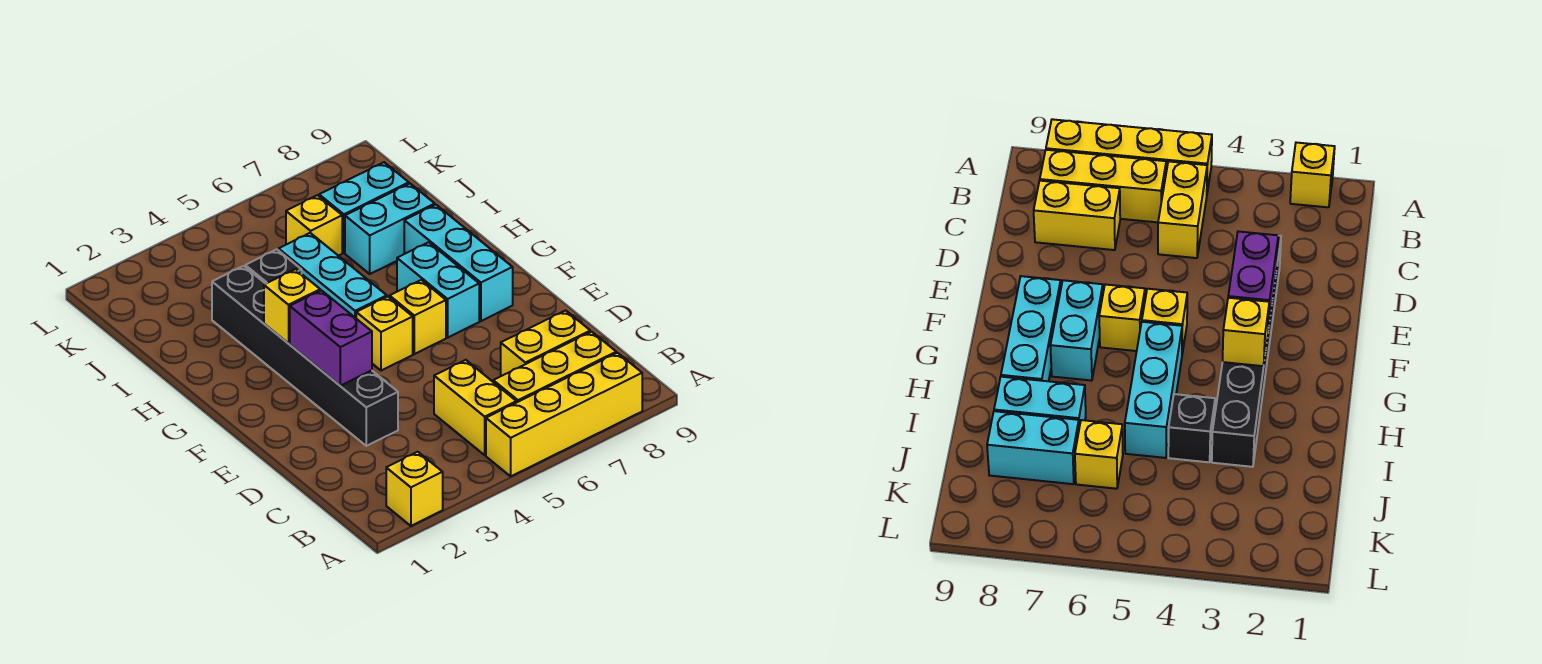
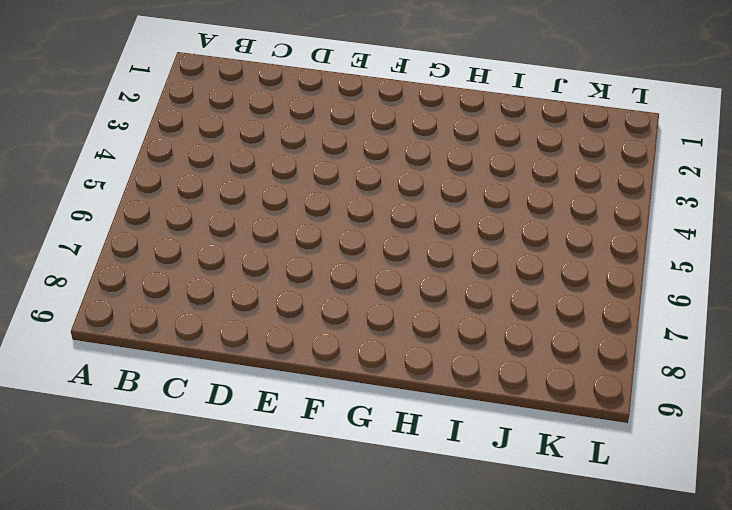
none -> yellow 1x1 brick [386,452,443,526]
none -> yellow 1x4 brick [486,353,642,476]
none -> yellow 1x2 brick [434,360,516,455]

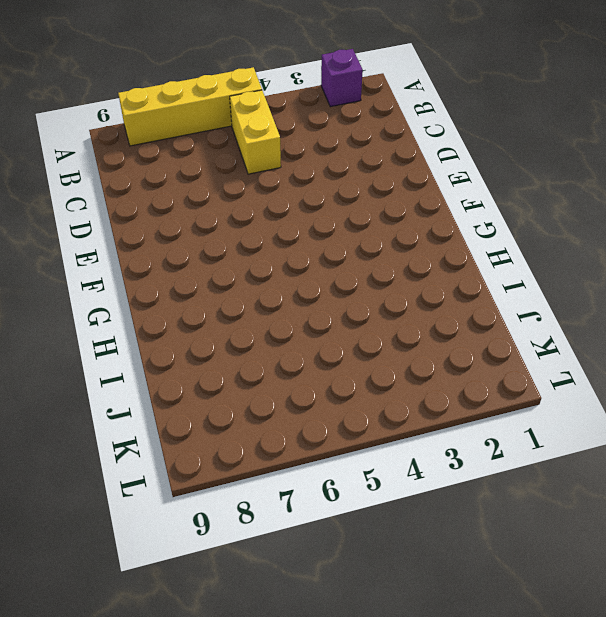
purple 1x1 brick [321,49,363,107] -> yellow 1x1 brick [386,452,443,526]
none -> yellow 1x3 brick [493,332,616,403]
none -> yellow 1x2 brick [501,310,590,376]
none -> black 1x6 brick [212,266,398,446]

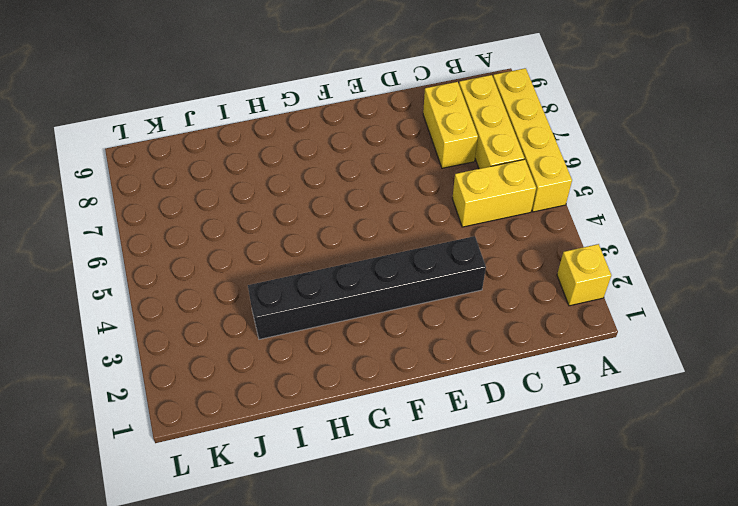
none -> yellow 1x1 brick [356,297,413,371]
none -> yellow 1x1 brick [390,280,446,354]
none -> cyan 1x2 brick [397,242,479,337]

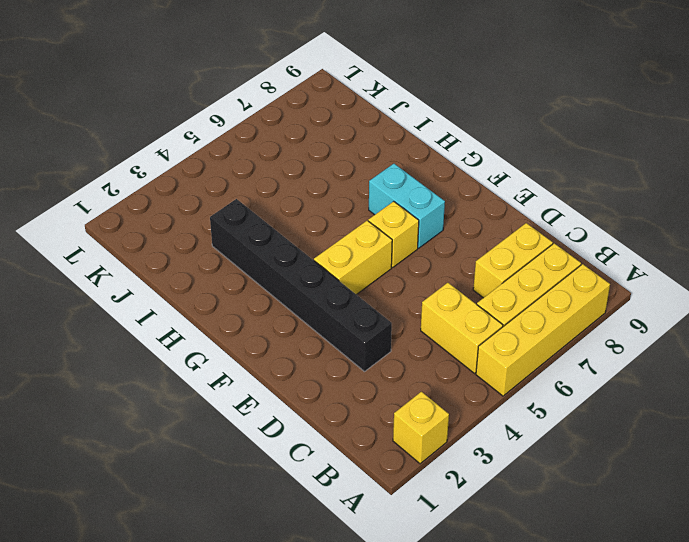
yellow 1x2 brick [314,221,392,295] -> yellow 1x1 brick [356,297,413,371]
none -> cyan 1x3 brick [404,205,513,321]
none -> cyan 1x3 brick [279,233,387,318]
none -> black 1x1 brick [245,249,302,284]

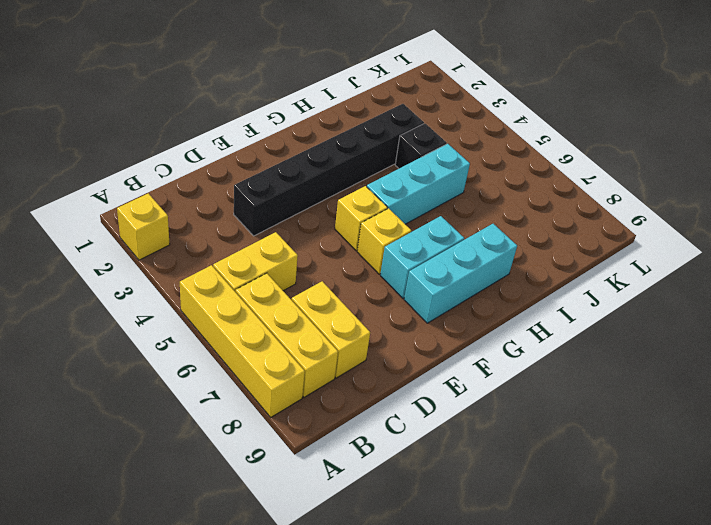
none -> cyan 1x2 brick [345,184,435,274]
none -> yellow 1x1 brick [286,195,342,256]
none -> cyan 1x2 brick [319,162,409,253]

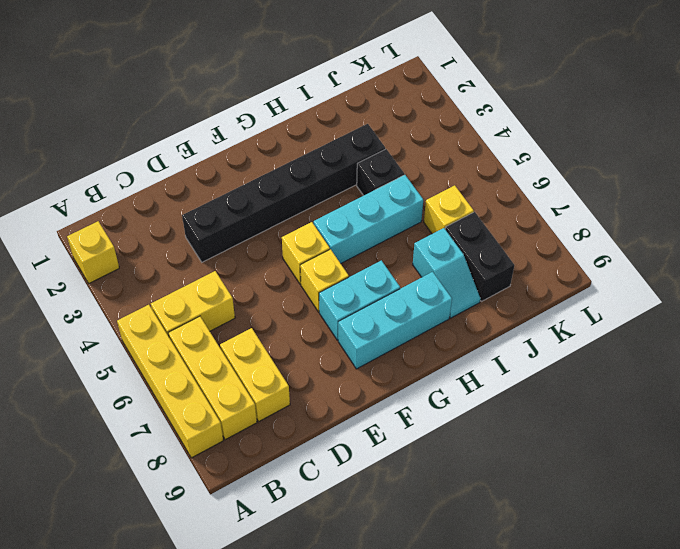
cyan 1x2 slope [413,228,480,318] -> cyan 1x2 brick [345,184,435,274]
black 1x2 brick [445,212,514,302] -> cyan 1x2 brick [319,162,409,253]
none -> purple 1x2 brick [290,290,372,386]
none -> yellow 1x1 brick [264,269,320,343]

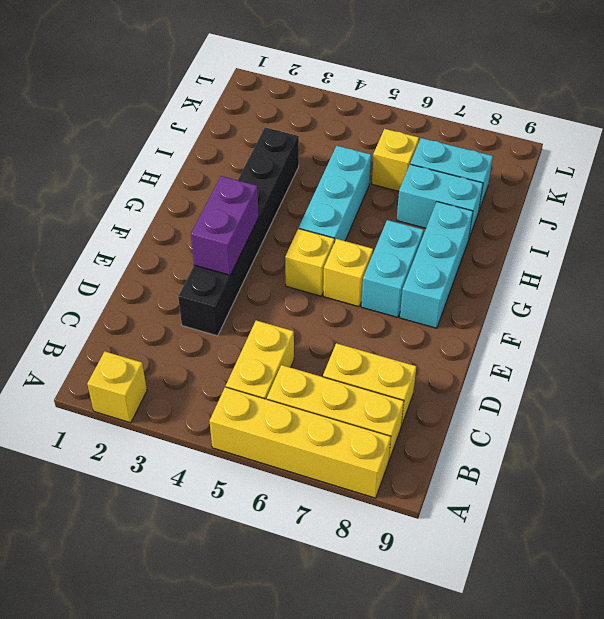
none -> black 1x1 brick [245,249,302,284]
none -> yellow 1x1 brick [264,269,320,343]

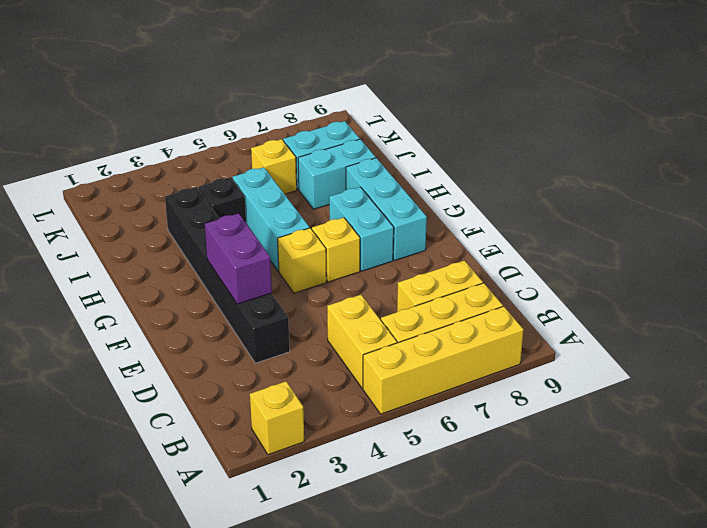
none -> yellow 1x1 brick [264,269,320,343]

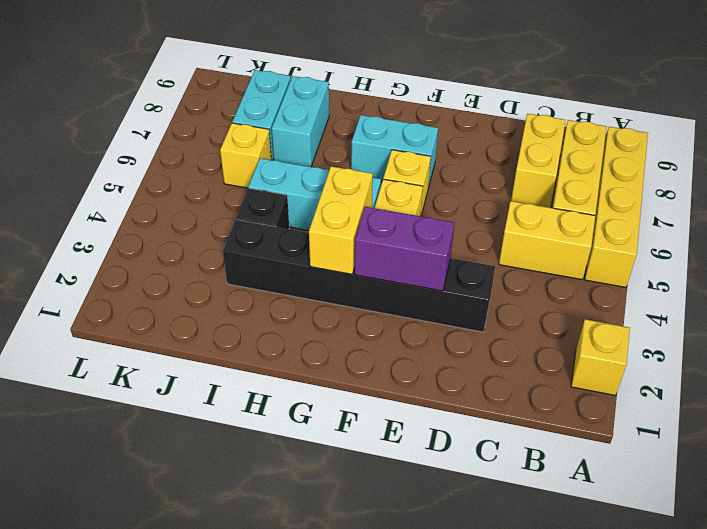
yellow 1x2 brick [309,166,373,274] -> yellow 1x1 brick [264,269,320,343]
none -> cyan 1x3 brick [404,205,513,321]

